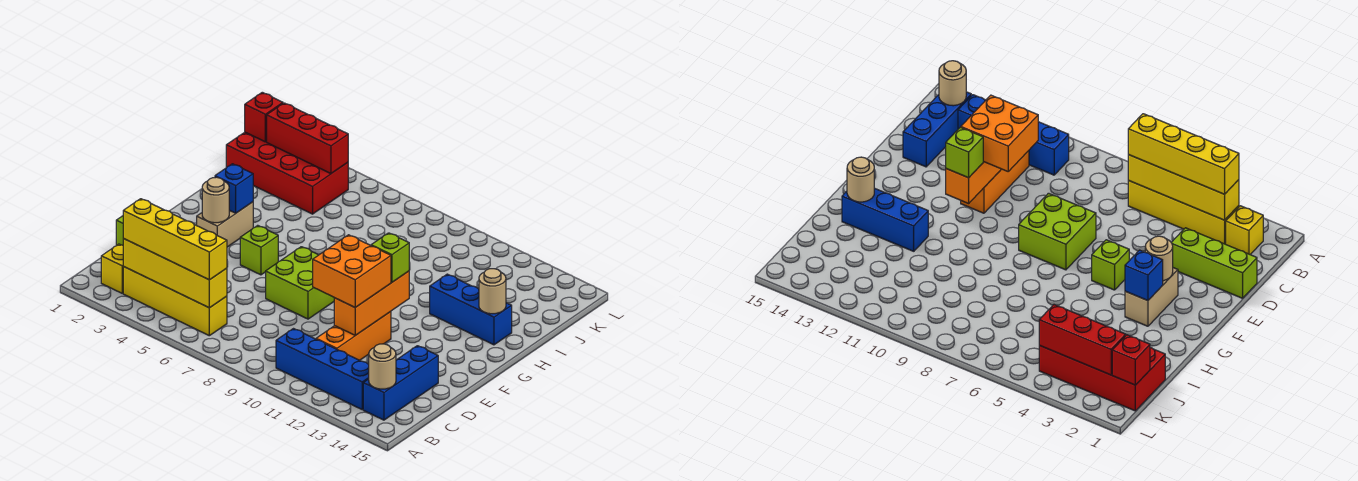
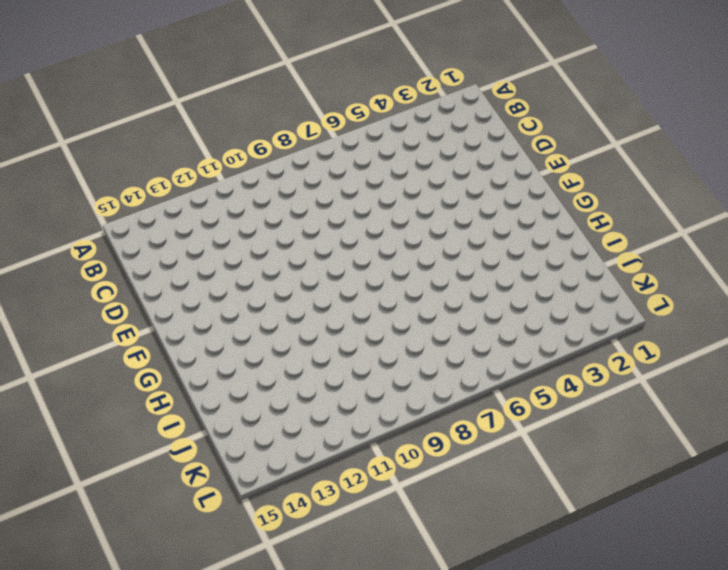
none -> yellow 1x1 brick [101,244,124,293]
none -> yellow 1x4 brick [123,267,227,336]
none -> blue 1x4 brick [276,329,369,409]

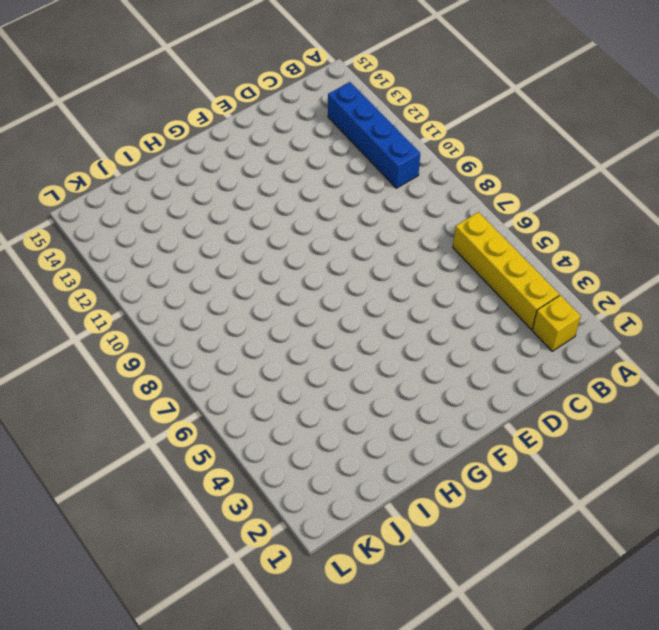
none -> blue 1x3 brick [363,346,438,420]
none -> orange 1x3 brick [316,312,391,360]
none -> lime 1x3 brick [1171,228,1257,298]

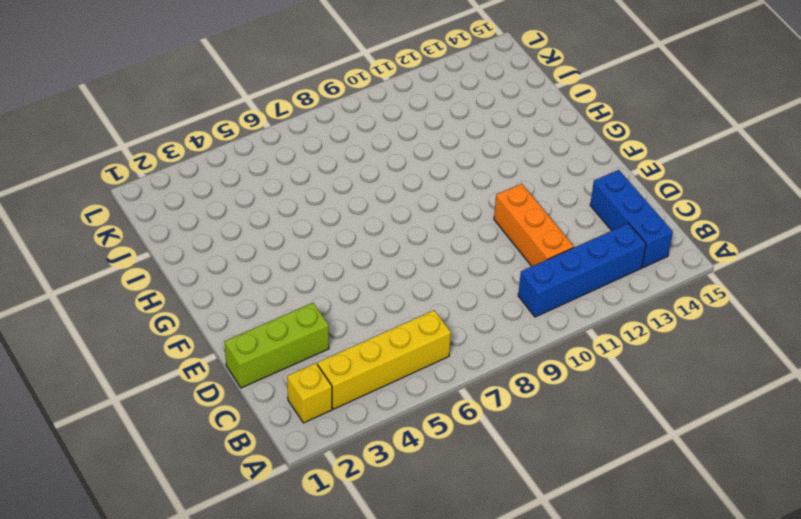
none -> lime 2x2 brick [266,247,334,319]
none -> tan 1x2 brick [197,202,253,247]
none -> lime 1x1 brick [240,225,278,275]

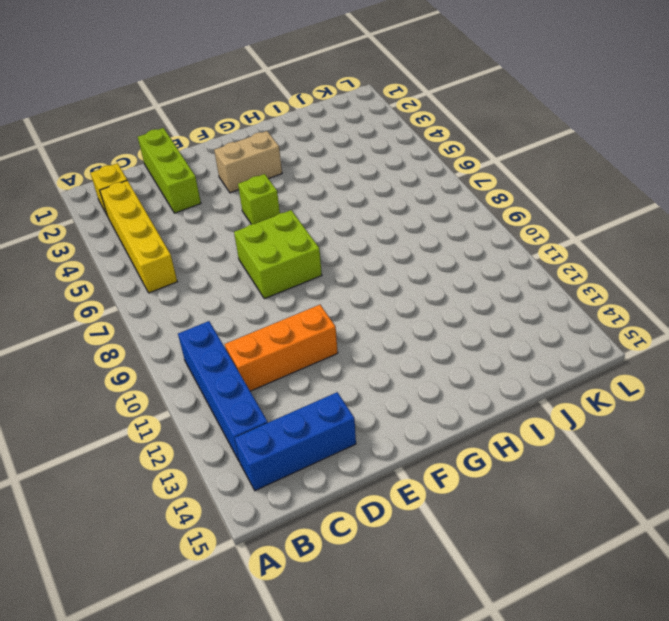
none -> blue 1x3 brick [430,274,512,345]
none -> red 2x4 brick [226,132,348,214]
none -> yellow 1x4 brick [123,239,227,308]

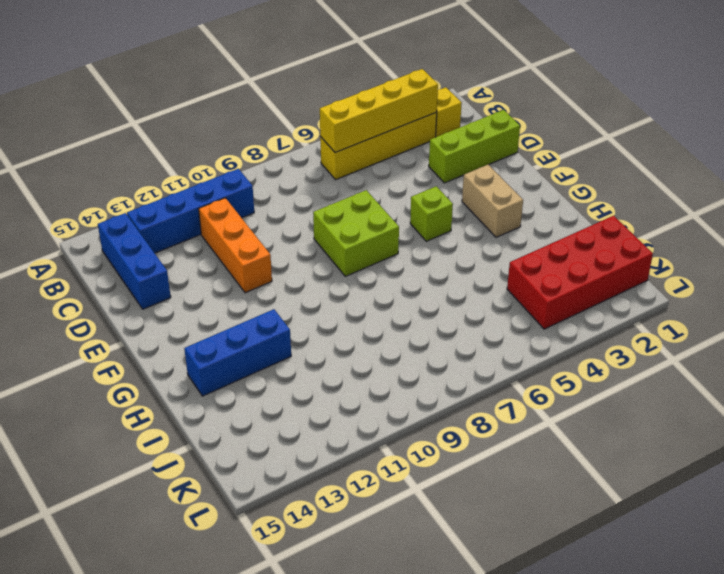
none -> tan 1x1 round brick [369,344,396,389]
none -> orange 1x3 brick [334,271,409,335]
none -> tan 1x1 round brick [202,177,229,223]

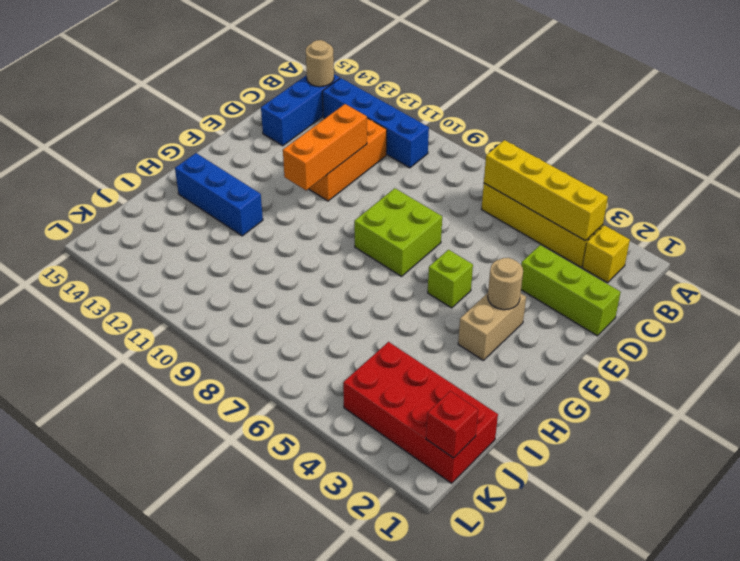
none -> blue 1x1 brick [215,164,253,213]
none -> tan 1x1 round brick [479,269,506,314]
none -> red 1x3 brick [267,103,348,173]

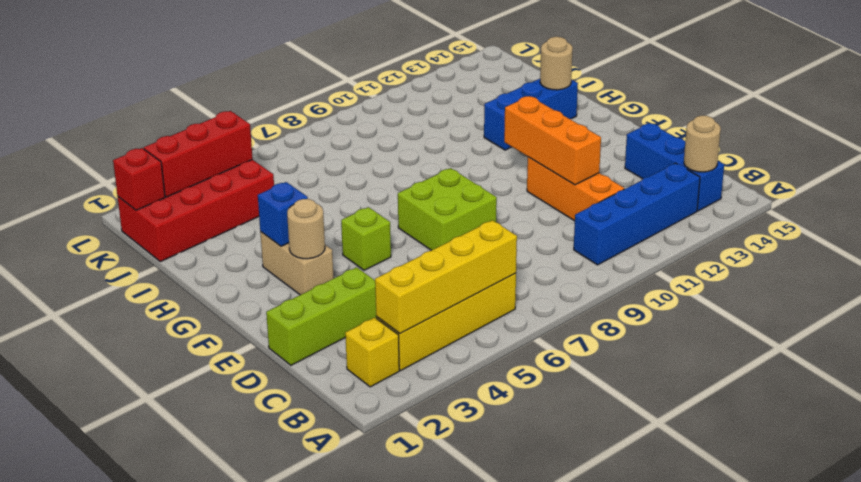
none -> yellow 1x4 brick [123,199,227,280]
none -> orange 2x2 brick [313,235,391,307]
none -> lime 1x1 brick [371,233,409,282]

